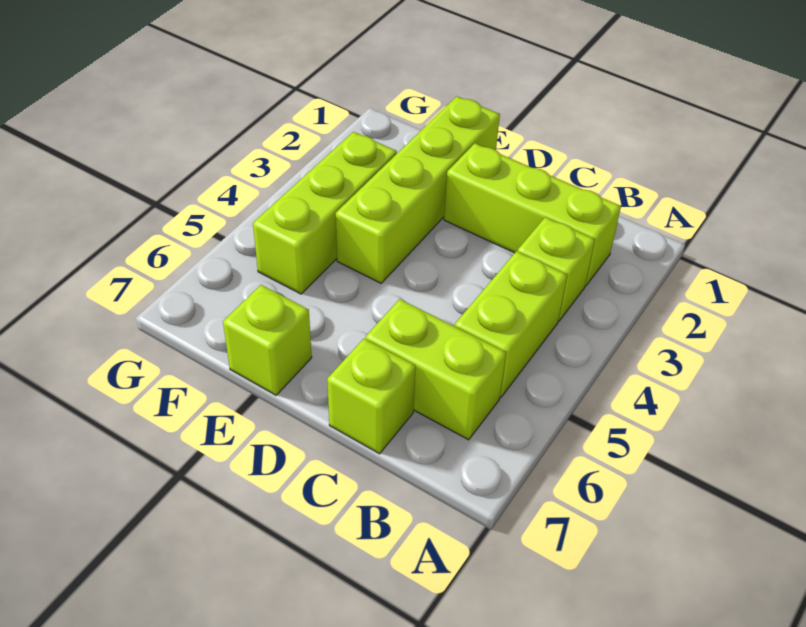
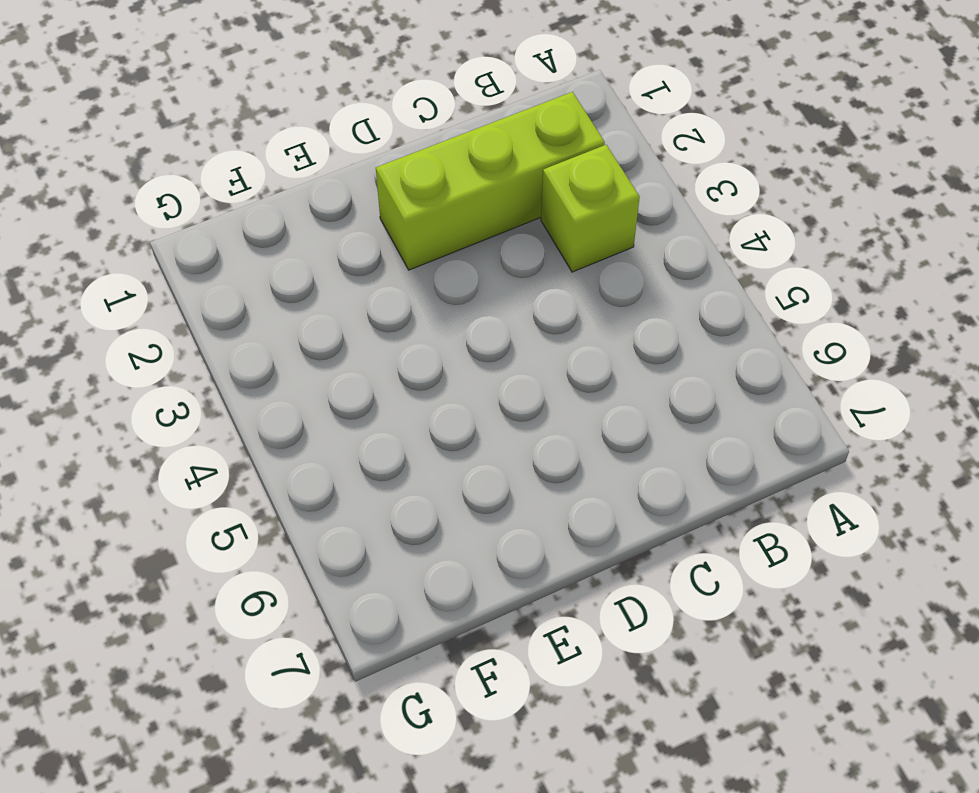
none -> lime 1x2 brick [455,251,567,398]
none -> lime 1x2 brick [366,299,506,440]

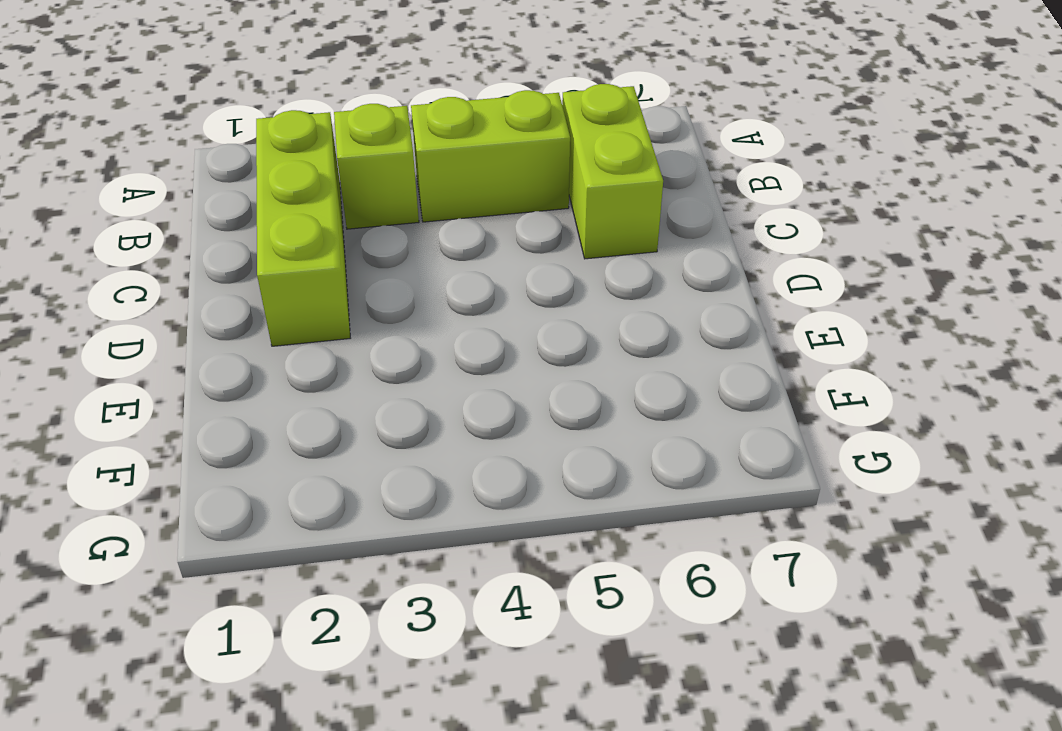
none -> lime 1x1 brick [327,339,416,454]
none -> lime 1x4 brick [336,96,500,283]

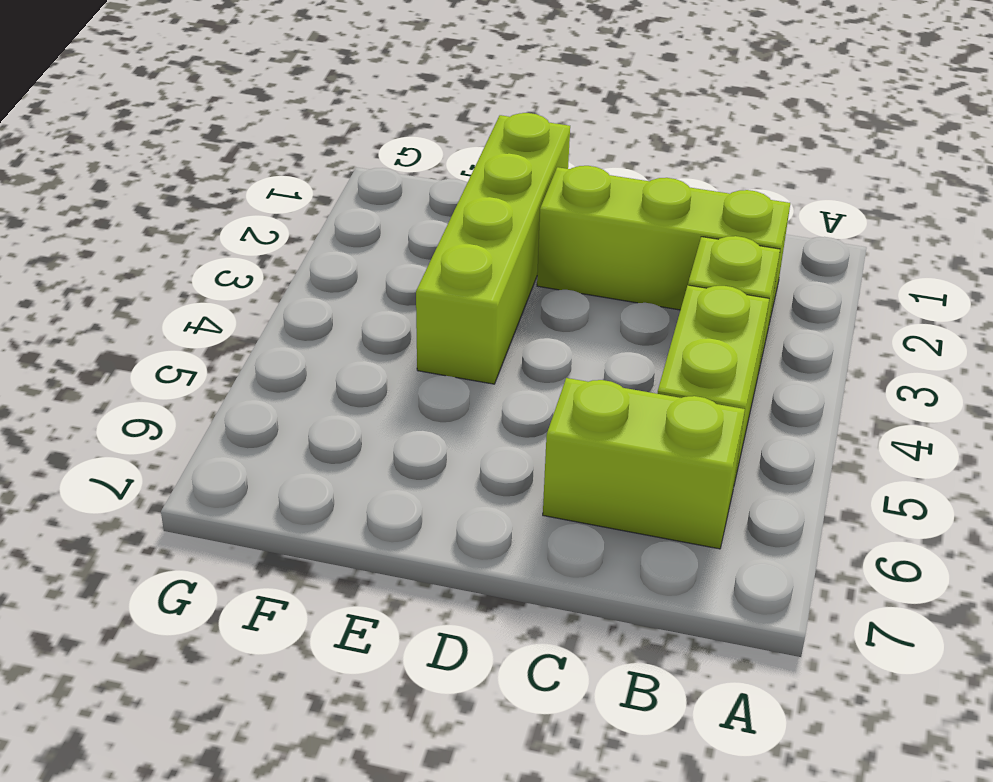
none -> lime 1x1 brick [327,339,416,454]
none -> lime 1x1 brick [223,285,312,395]

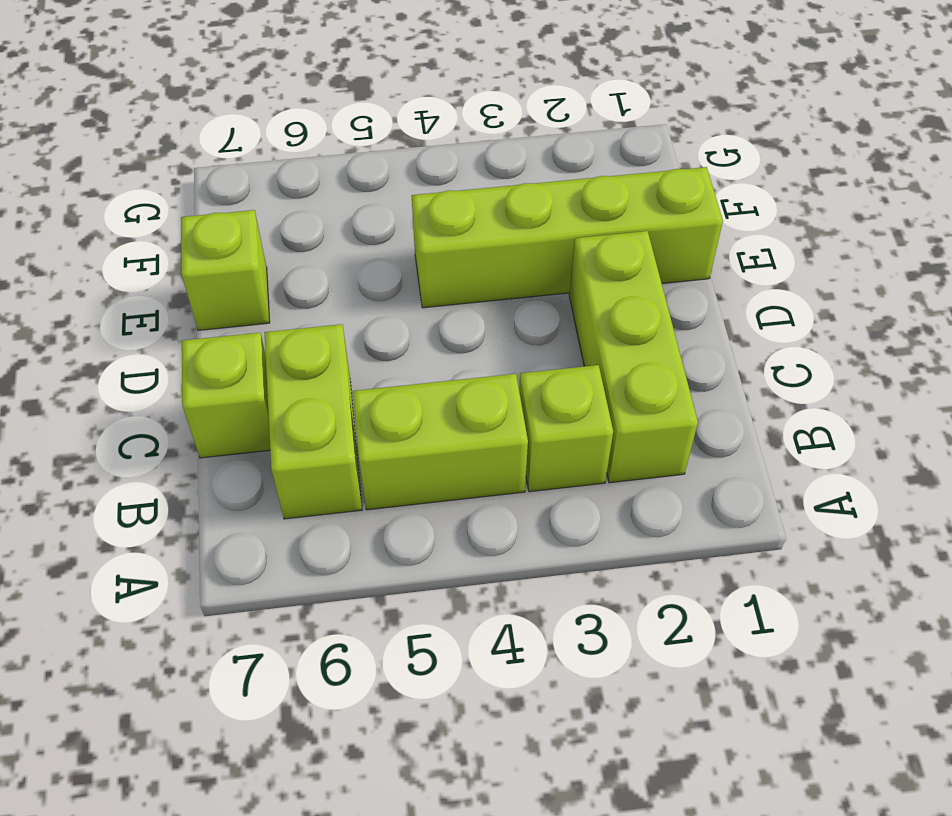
none -> lime 1x3 brick [253,132,397,294]

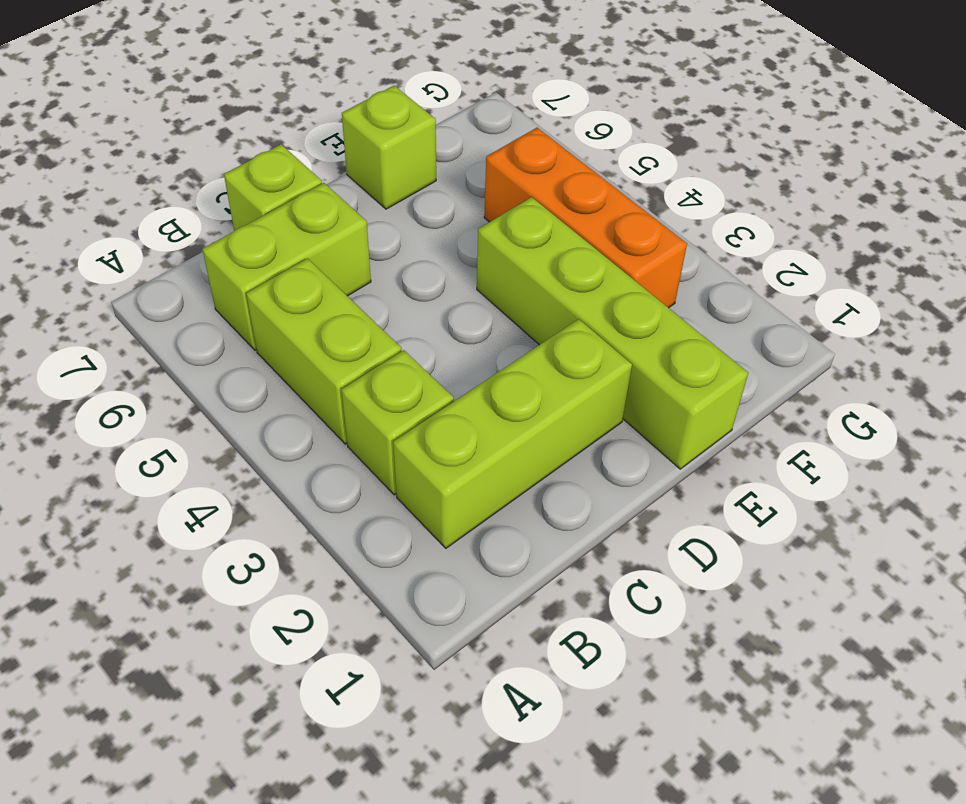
orange 1x3 brick [484,128,687,308] -> lime 1x3 brick [253,132,397,294]

